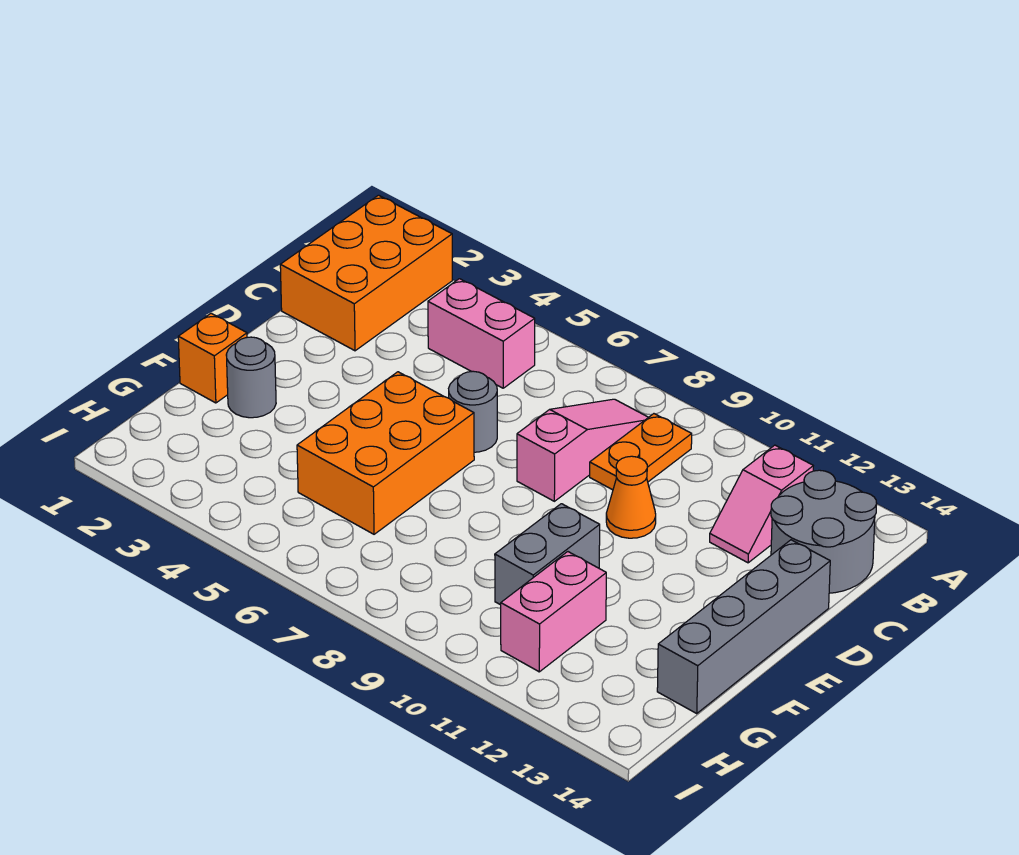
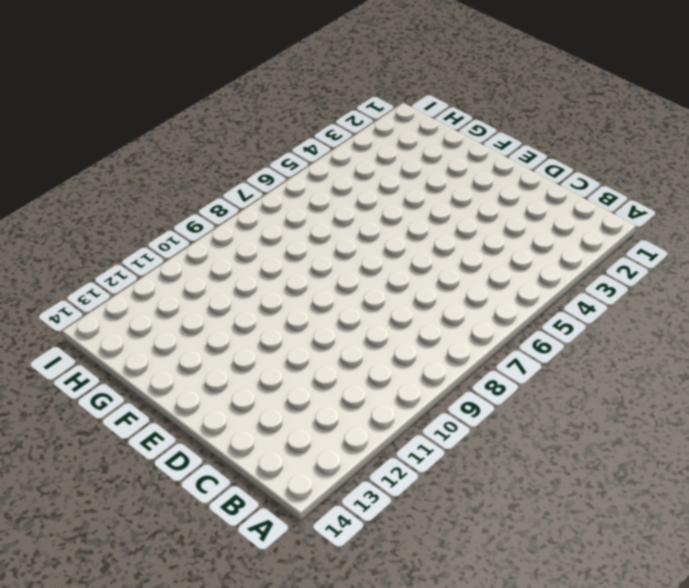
none -> orange 2x3 brick [280,195,452,351]
none -> pink 1x2 brick [428,279,535,388]
none -> pink 1x3 slope [517,399,648,501]

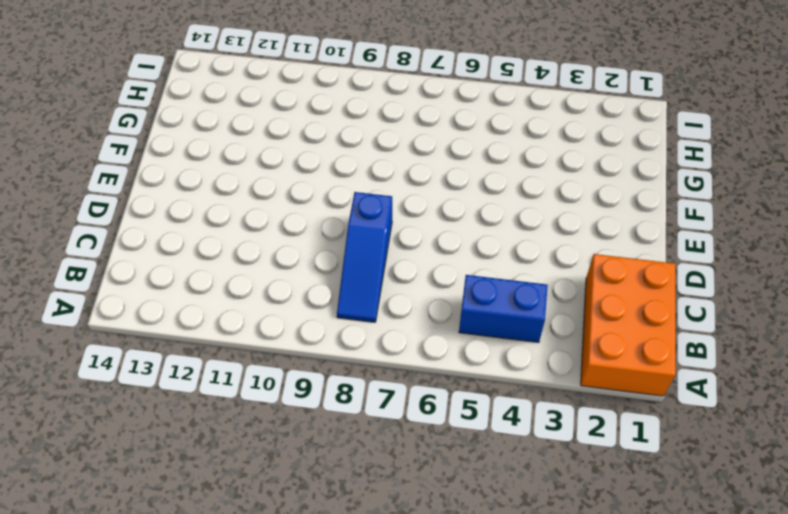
blue 1x2 brick [459,275,548,343] -> pink 1x2 brick [428,279,535,388]
blue 1x3 slope [337,192,392,322] -> pink 1x3 slope [517,399,648,501]
none -> orange 1x2 plate [590,414,692,490]
none -> pink 1x2 slope [710,445,813,563]
none -> grey 2x2 round brick [771,470,877,593]

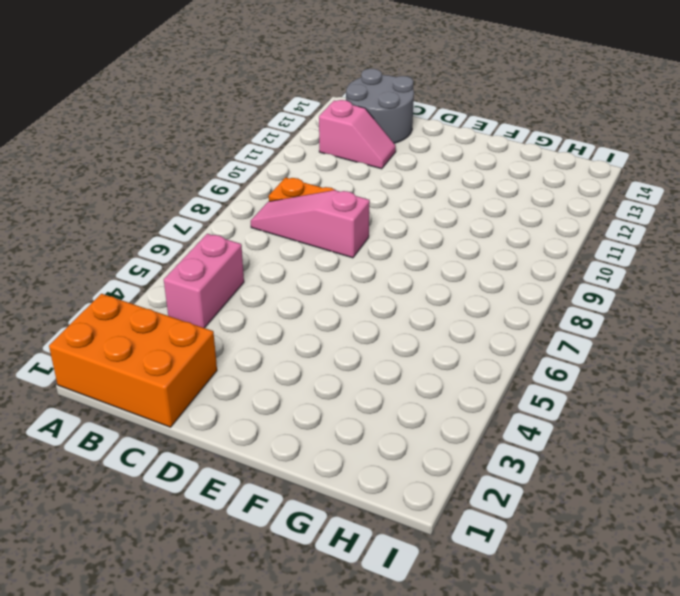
none -> grey 1x1 round brick [449,371,497,452]
none -> orange 1x1 cone [606,456,656,538]
none -> grey 1x4 brick [657,540,830,713]

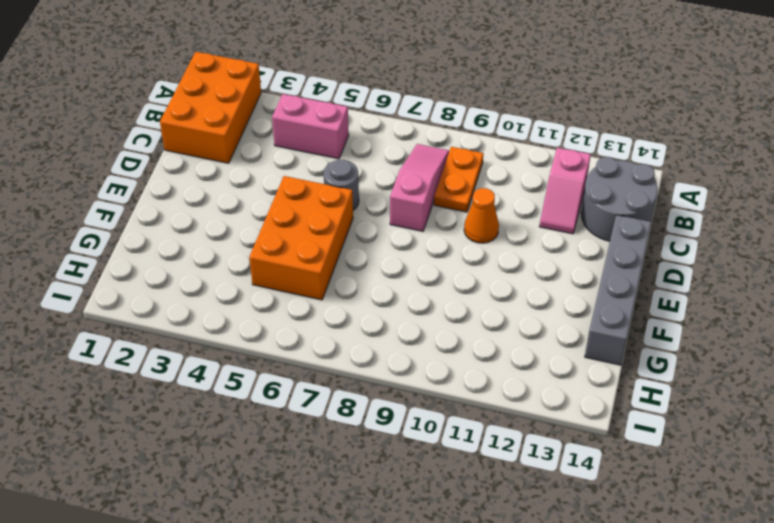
none -> orange 1x1 brick [178,313,247,403]
none -> grey 1x1 round brick [226,337,276,418]
none -> grey 1x2 brick [495,504,600,605]

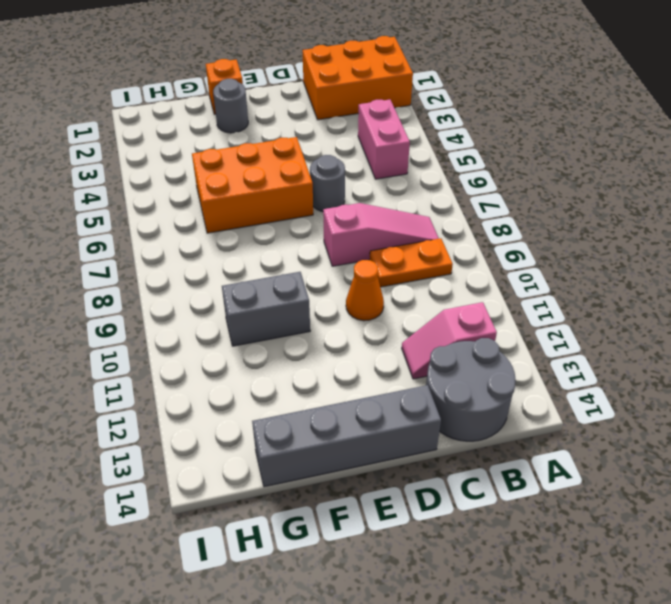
none -> pink 1x2 brick [501,552,606,672]

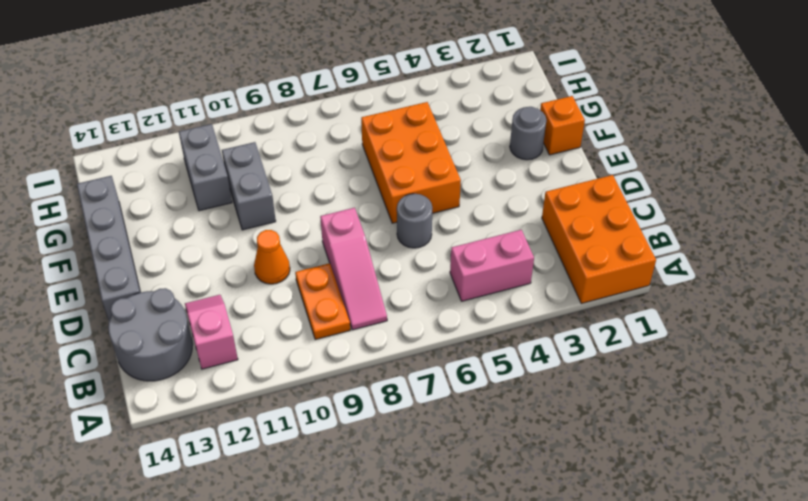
grey 1x2 brick [179,124,232,211] -> pink 1x2 brick [501,552,606,672]

